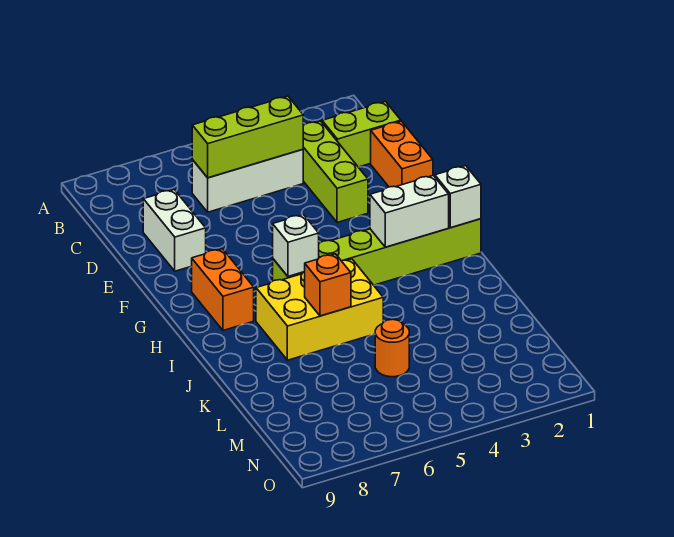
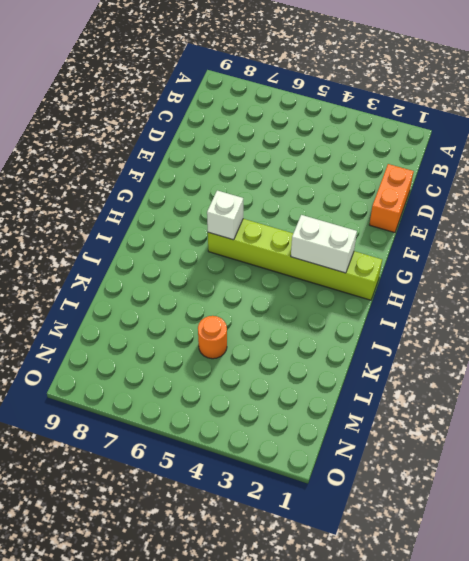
none -> lime 1x2 brick [322,101,401,167]
none -> lime 1x3 brick [303,121,368,222]
none -> white 1x3 brick [192,149,303,212]

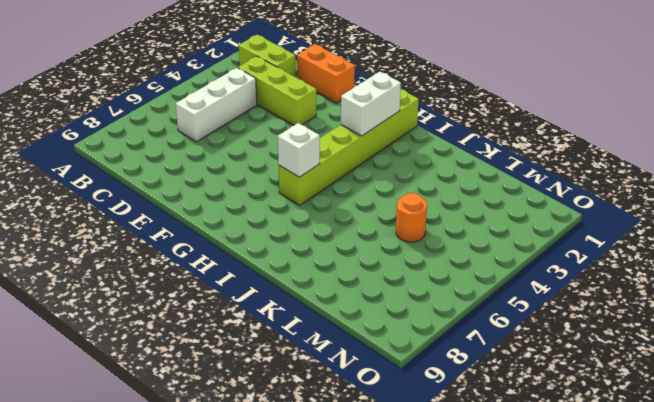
lime 1x2 brick [239,35,296,77] -> lime 1x2 brick turned to [322,101,401,167]
none -> white 1x2 brick [143,190,206,271]
none -> orange 1x2 brick [192,249,254,330]
none -> yellow 2x3 brick [256,259,383,360]

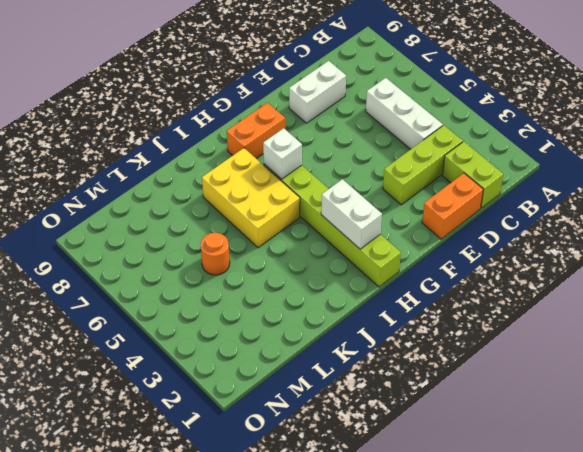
none -> lime 1x3 brick [192,96,303,178]
none -> white 1x1 brick [435,166,481,228]
none -> orange 1x1 brick [305,254,351,316]

